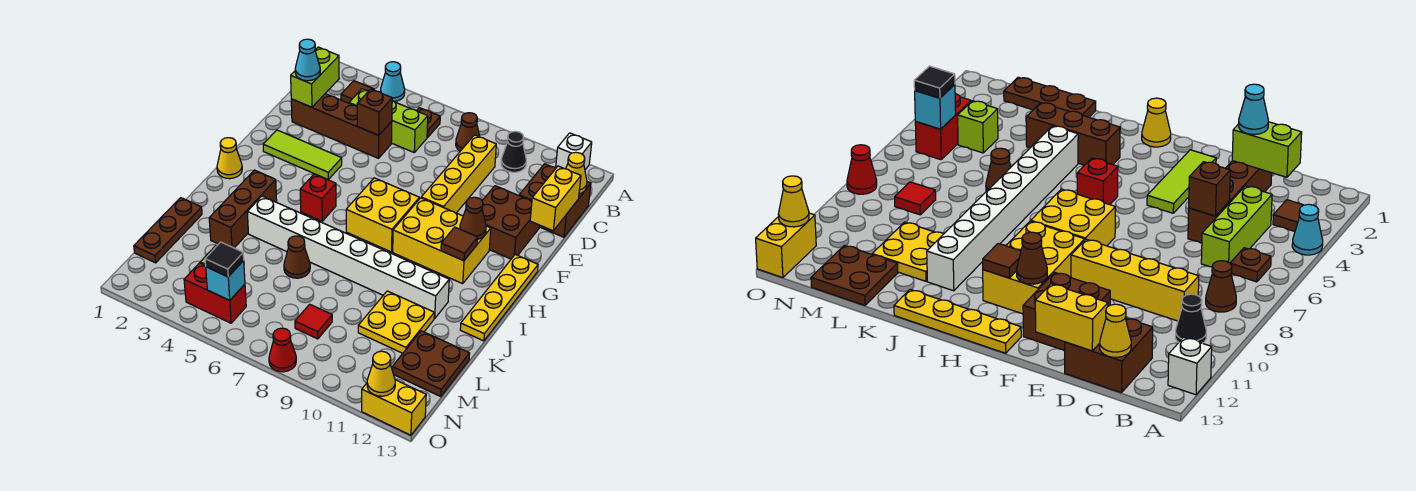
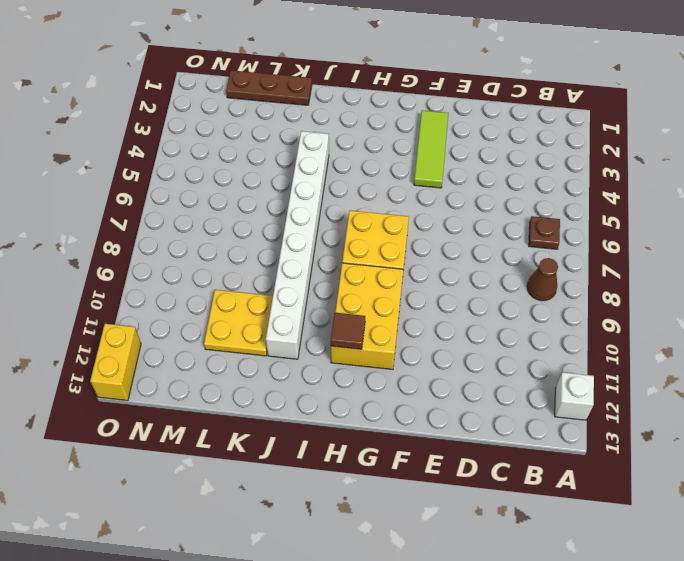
none -> cyan 1x1 cone [381,62,405,102]
none -> brown 1x1 tile [341,81,374,103]
none -> black 1x1 cone [501,131,526,172]
none -> lime 1x3 brick [349,89,428,152]

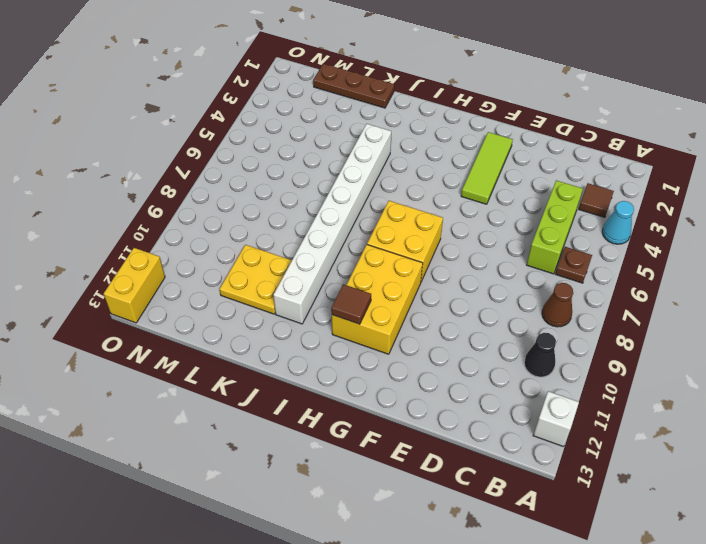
none -> yellow 1x4 brick [421,135,496,213]
none -> brown 2x2 brick [519,164,591,237]
none -> brown 1x4 brick [291,94,392,158]
none -> brown 2x2 brick [482,186,540,259]

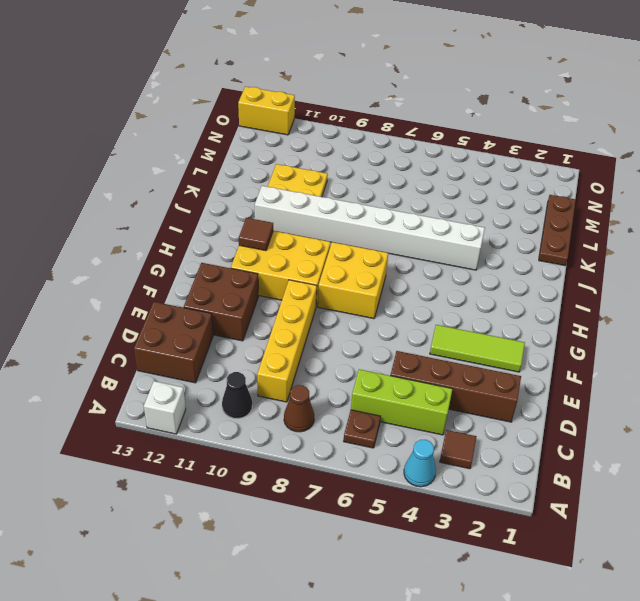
none -> yellow 1x4 plate [460,255,538,341]
none -> yellow 1x1 cone [217,138,242,179]
none -> red 1x1 brick [300,174,336,221]
none -> brown 1x3 brick [209,170,277,248]

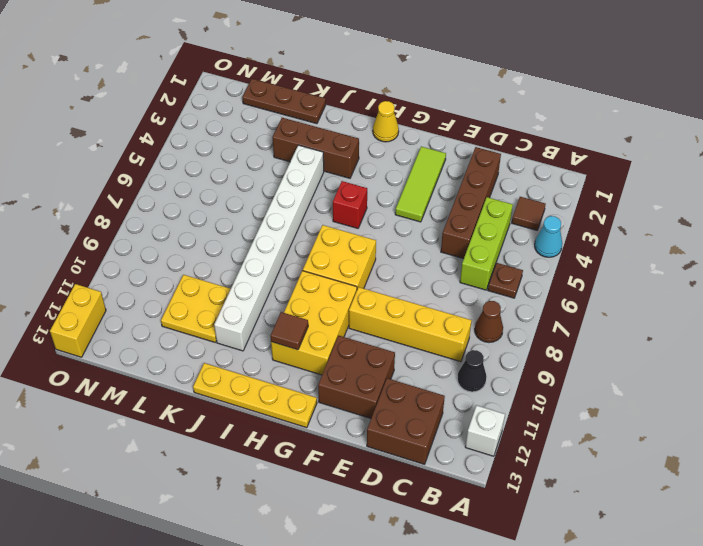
none -> brown 1x1 cone [284,236,310,278]
none -> brown 2x2 plate [392,331,470,397]
none -> lime 1x1 brick [958,101,998,153]
none -> red 1x1 tile [295,304,332,339]

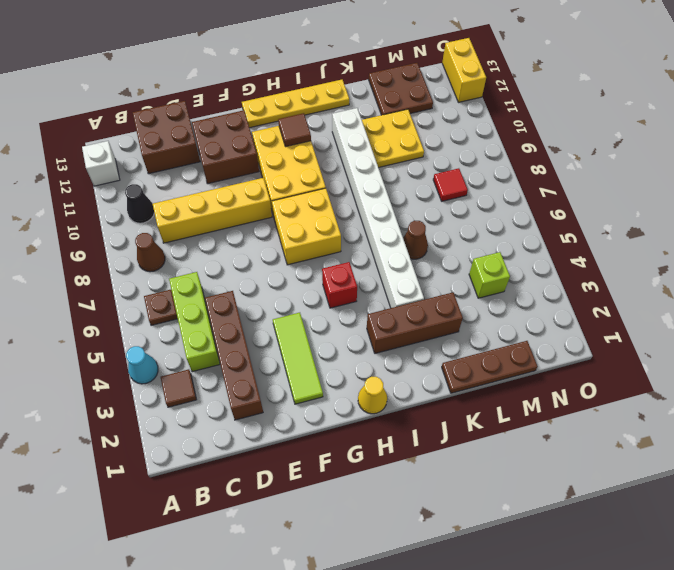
none -> red 1x2 brick [184,263,246,323]
none -> red 1x1 cone [269,328,296,372]
none -> lime 1x2 brick [291,47,339,107]
none -> yellow 1x1 cone [566,152,587,194]

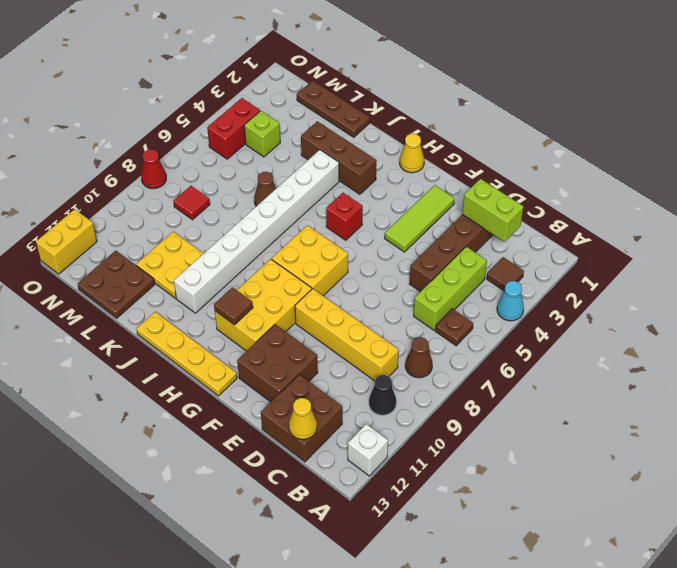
none -> brown 1x1 brick [357,89,392,135]
none -> yellow 1x2 brick [530,166,581,231]
none -> brown 1x1 cone [460,197,486,239]
none -> cyan 1x1 brick [206,261,245,300]

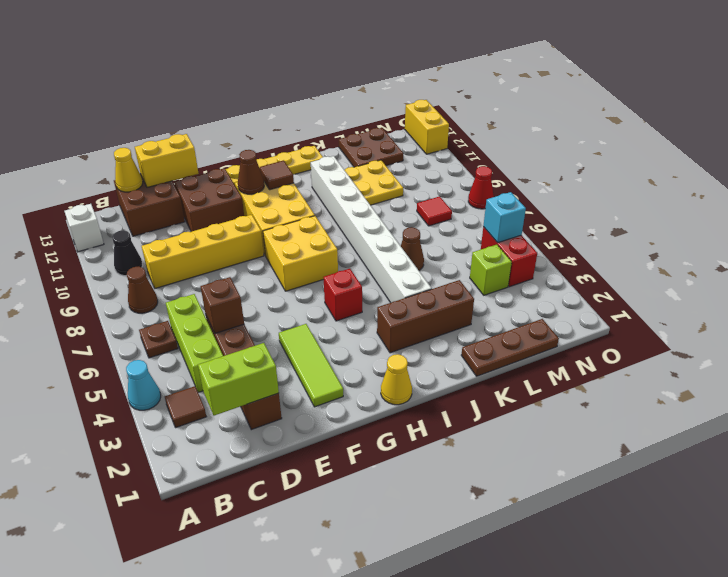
none -> yellow 1x1 cone [367,351,395,396]
none -> cyan 1x1 cone [295,39,320,81]
none -> black 1x1 tile [205,242,244,277]

